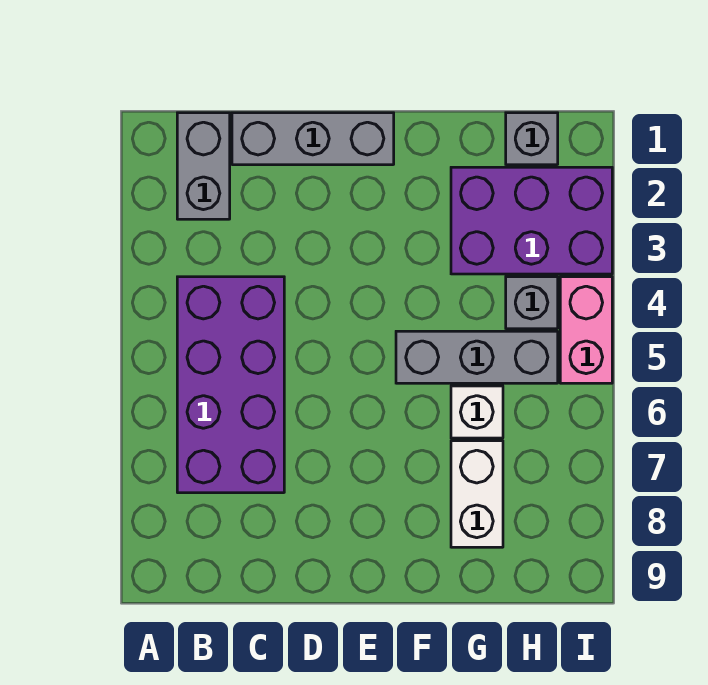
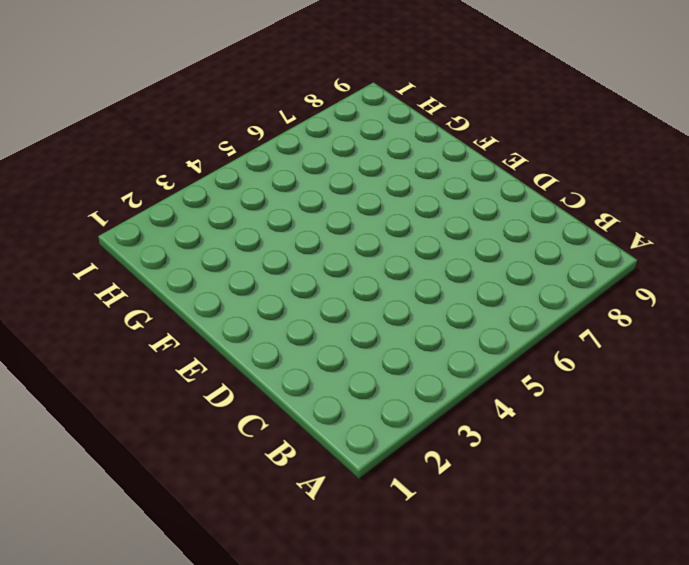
none -> grey 1x2 brick [177,113,230,219]
none -> purple 2x4 brick [177,277,284,493]

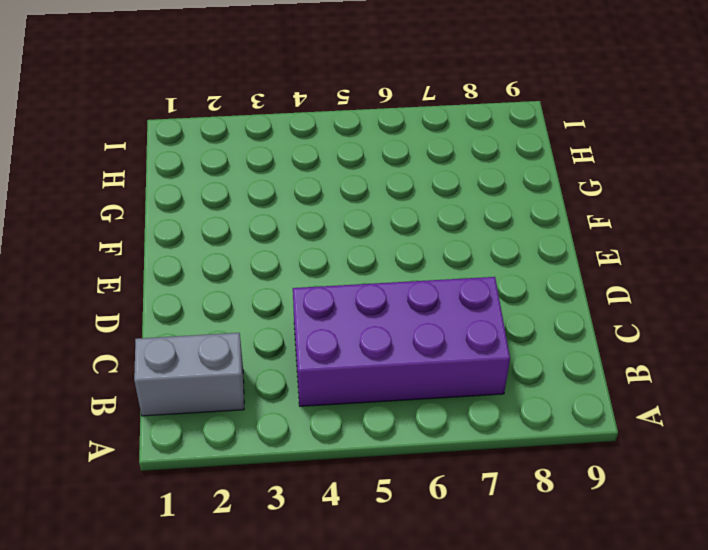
none -> grey 1x3 brick [232,113,394,165]
none -> grey 1x3 brick [396,331,558,383]

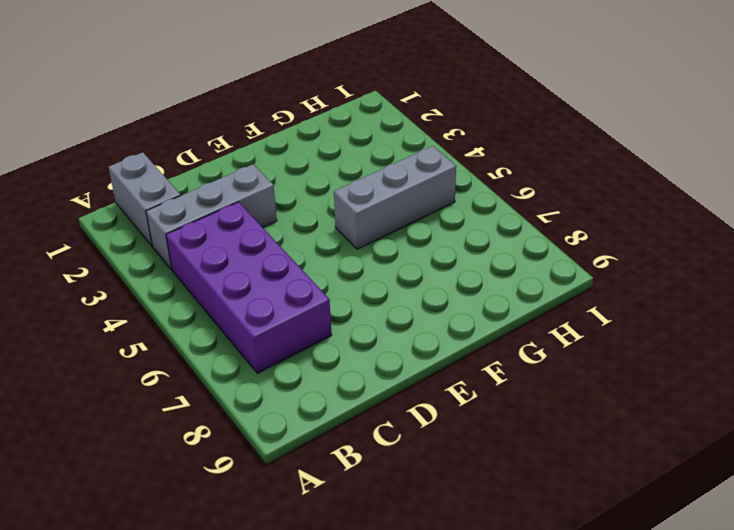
grey 1x3 brick [146,164,277,270] -> grey 1x3 brick moved to [232,113,394,165]
none -> purple 2x3 brick [451,167,612,274]
none -> white 1x1 brick [451,386,503,438]

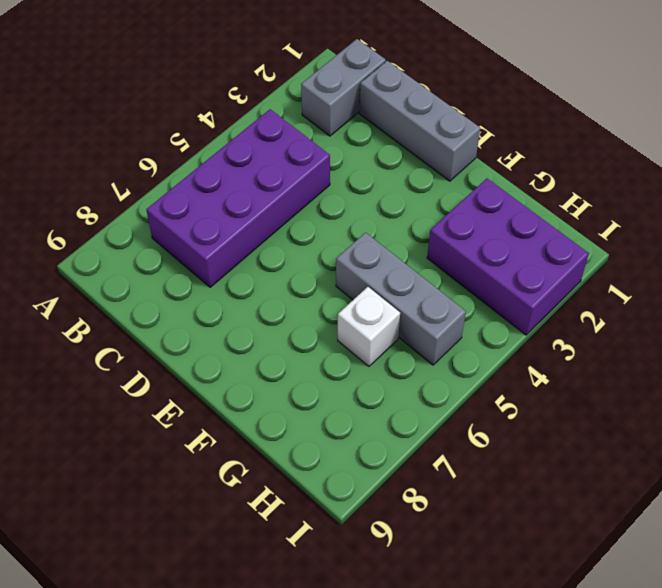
none -> white 1x2 brick [451,441,503,547]
none -> grey 1x1 brick [506,113,558,165]

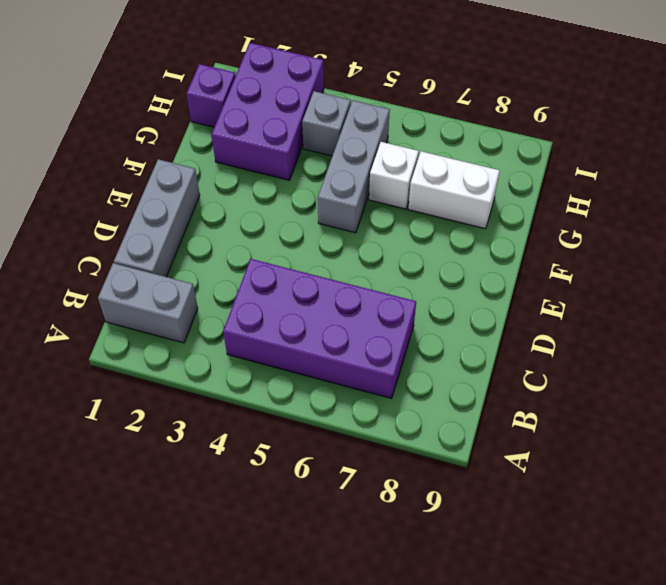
purple 1x1 brick [186,64,235,127] -> grey 1x1 brick [506,113,558,165]
none -> pink 1x2 brick [560,277,612,383]

